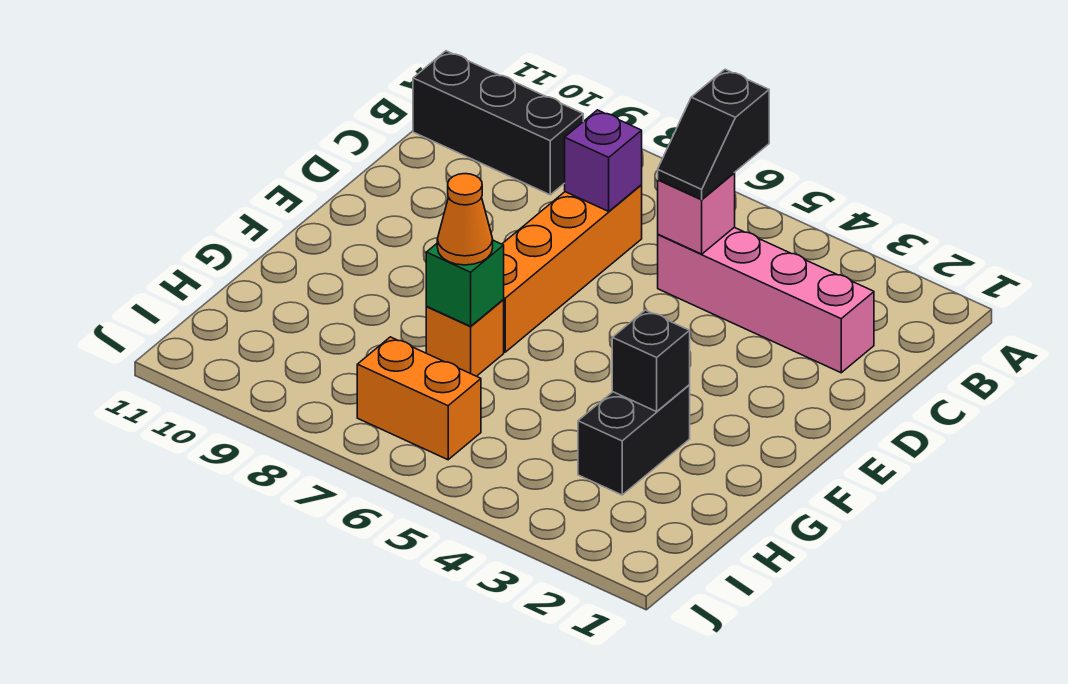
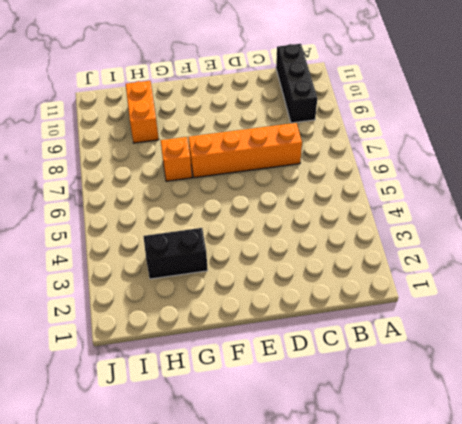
orange 1x2 brick [126,81,159,143] -> orange 1x2 brick moved to [357,337,481,460]
none -> pink 1x4 brick [658,227,874,373]
none -> pink 1x1 brick [658,173,735,254]
none -> purple 1x1 brick [565,110,642,211]

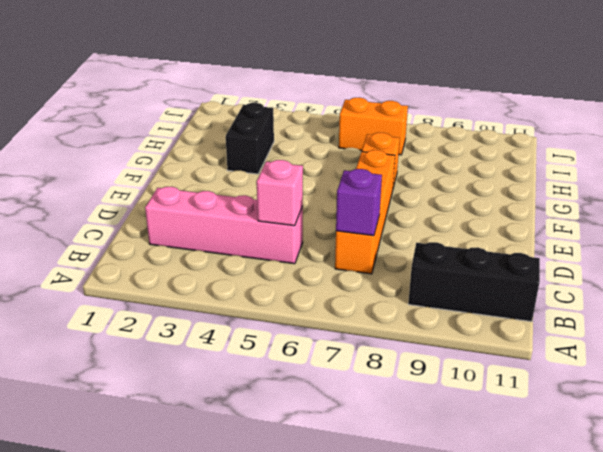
none -> black 1x1 brick [612,310,690,412]
none -> green 1x1 brick [426,240,504,326]
none -> black 1x2 slope [658,69,769,199]

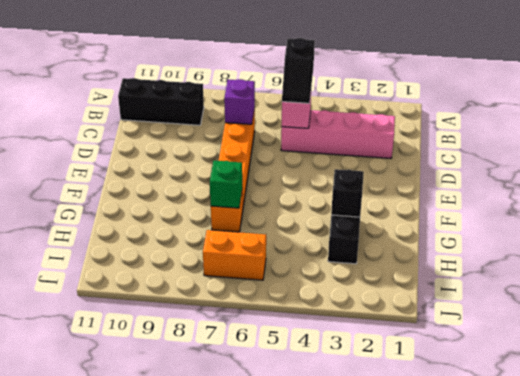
none -> orange 1x1 cone [437,174,493,265]

